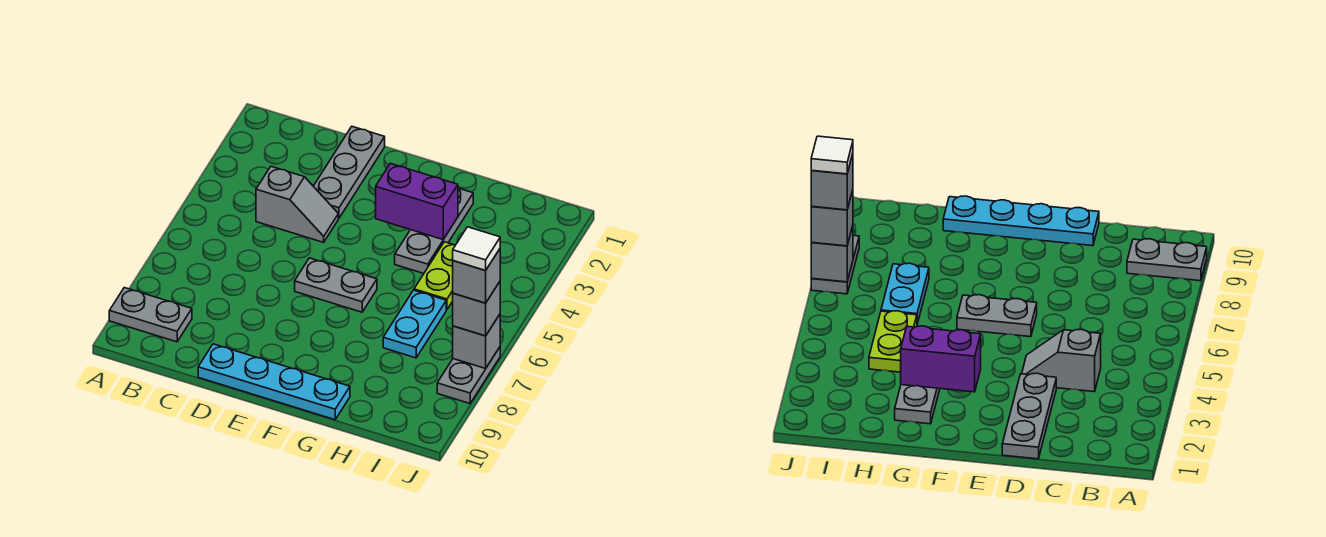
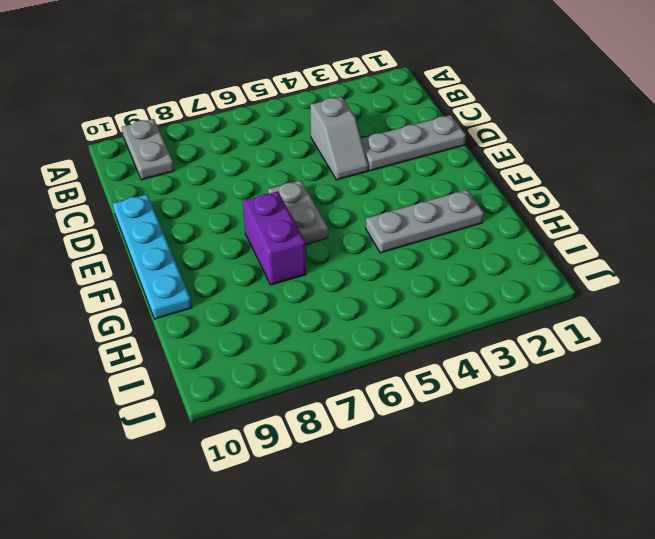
purple 1x2 brick [243,191,306,285] -> purple 1x2 brick moved to [376,163,458,240]
none -> lime 1x2 plate [414,242,455,310]
none -> cyan 1x2 plate [383,290,446,358]
none -> grey 1x2 plate [437,347,500,404]

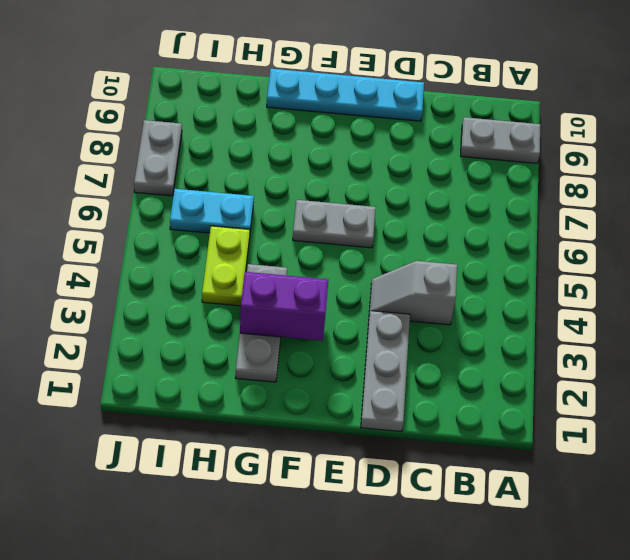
cyan 1x2 plate [170,189,254,233] -> cyan 1x2 plate turned to [383,290,446,358]
none -> grey 1x1 brick [453,314,500,369]
none -> grey 1x1 brick [453,282,500,336]
none -> grey 1x1 brick [453,249,500,303]

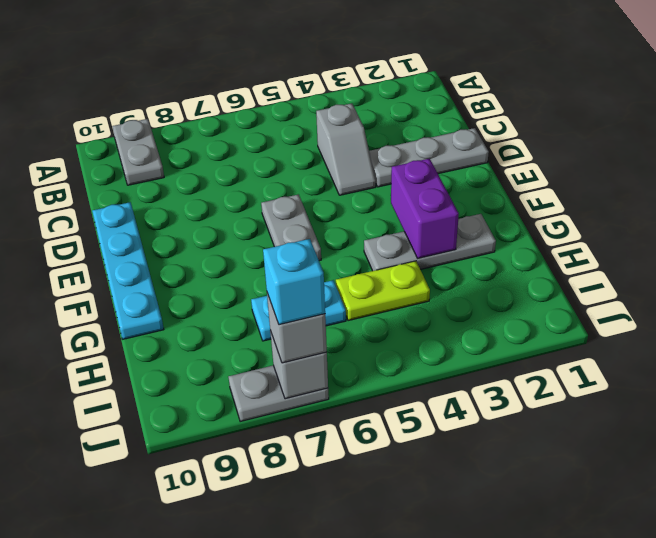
cyan 1x1 brick [263,239,325,325] -> grey 1x1 brick [453,249,500,303]
none -> white 1x1 tile [453,227,500,271]

